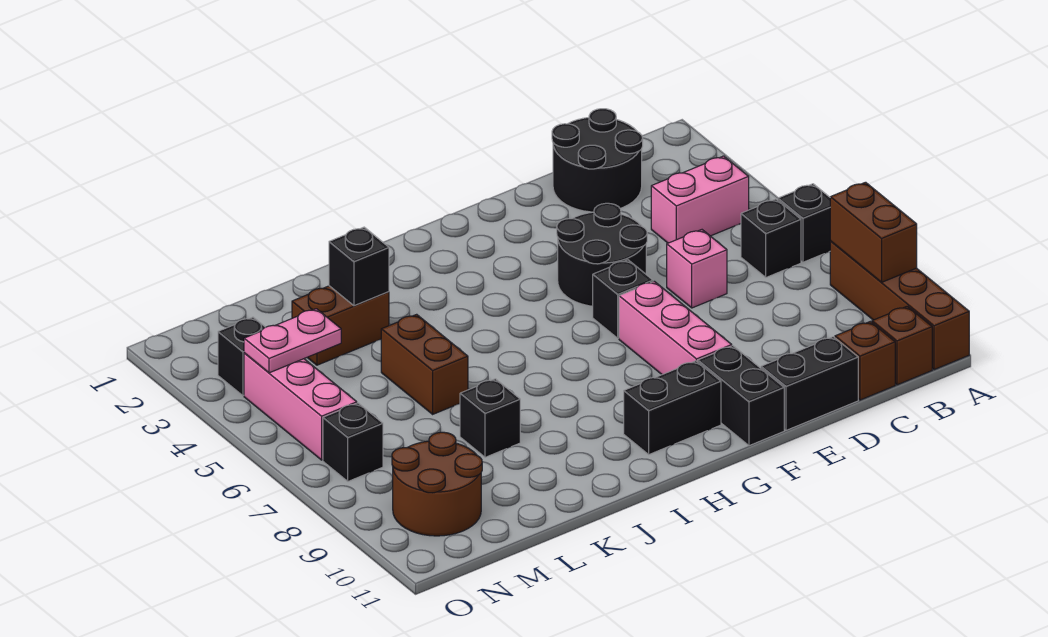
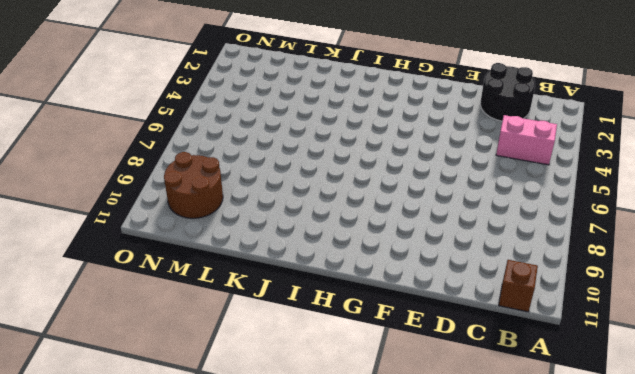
none -> black 1x1 brick [778,184,830,262]
none -> brown 1x4 brick [830,241,969,370]
none -> black 1x1 brick [741,199,801,277]

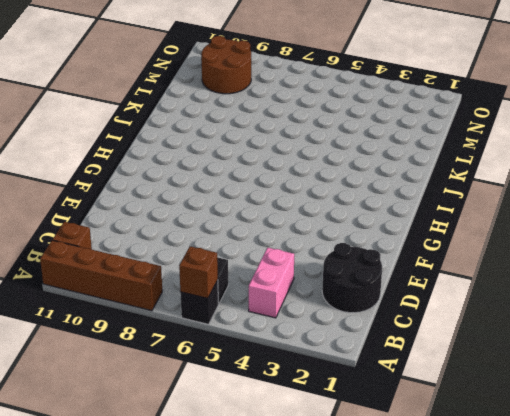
brown 1x1 brick [179,246,218,298] -> brown 1x1 brick moved to [835,322,895,400]
none -> pink 1x1 brick [667,230,727,308]
none -> black 1x2 brick [761,337,858,430]
none -> black 2x2 round brick [557,203,647,306]

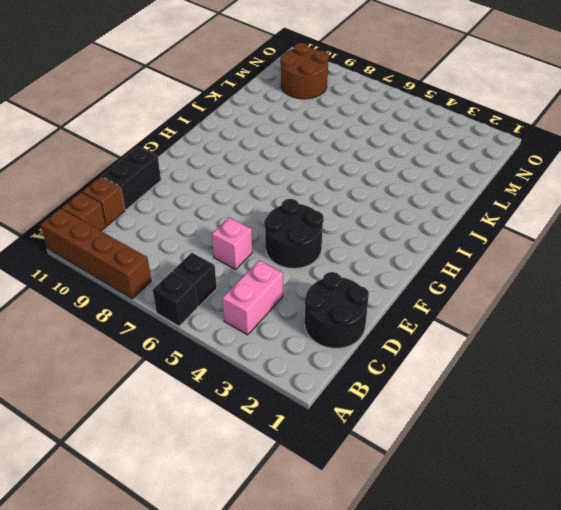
none -> black 1x1 brick [593,260,653,338]
none -> pink 1x3 brick [619,281,732,375]
none -> black 1x2 brick [698,346,784,446]

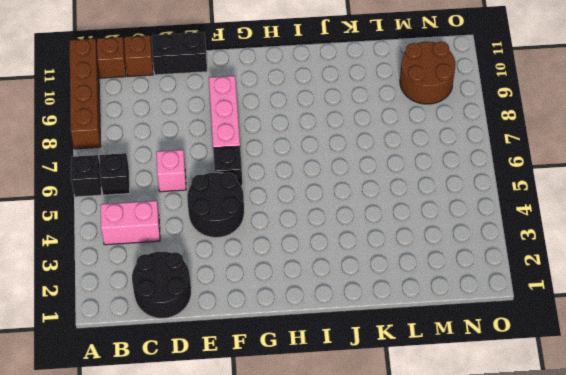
none -> black 1x2 brick [698,346,784,446]
none -> black 1x2 brick [624,361,721,454]
none -> brown 1x2 brick [292,286,389,365]

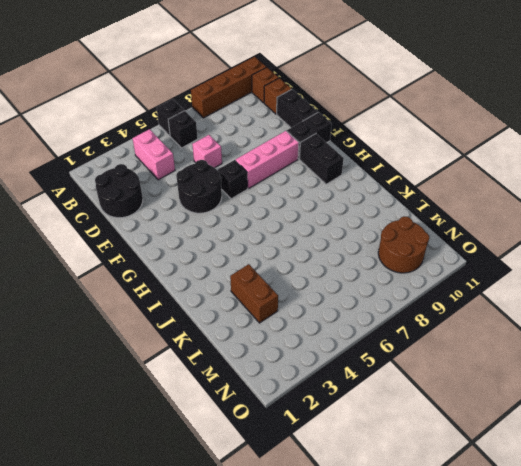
none -> brown 1x2 brick [381,314,468,414]
none -> black 1x1 brick [460,379,520,457]
none -> black 1x1 brick [218,317,265,396]

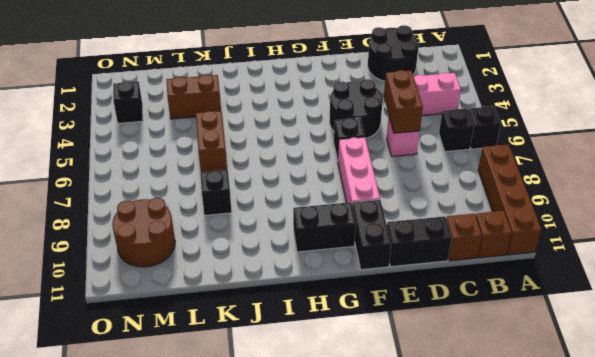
brown 1x2 brick [384,70,423,133] -> brown 1x2 brick moved to [830,182,917,282]
none -> pink 1x3 brick [244,353,357,460]
none -> black 1x1 brick [323,403,383,481]
none -> black 1x1 brick [329,227,389,306]

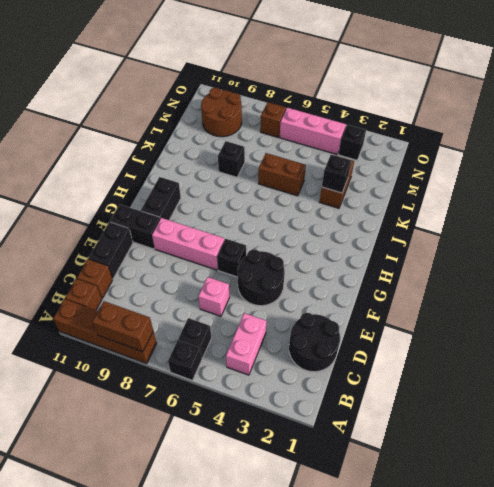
brown 1x1 brick [260,102,286,138] -> black 1x1 brick [323,403,383,481]
none -> pink 1x2 plate [244,309,341,373]

